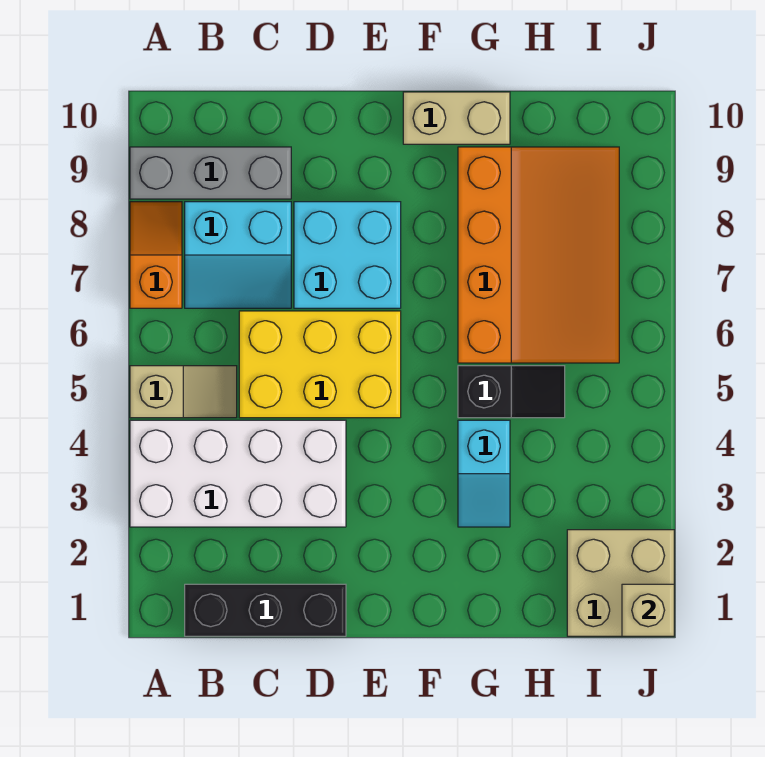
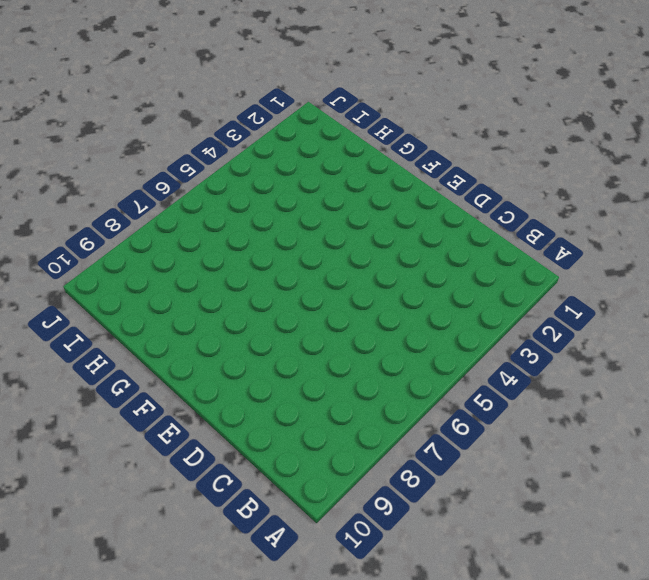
none -> white 2x4 brick [130,420,346,527]
none -> tan 1x2 slope [130,366,237,418]
none -> orange 1x2 slope [130,202,182,308]

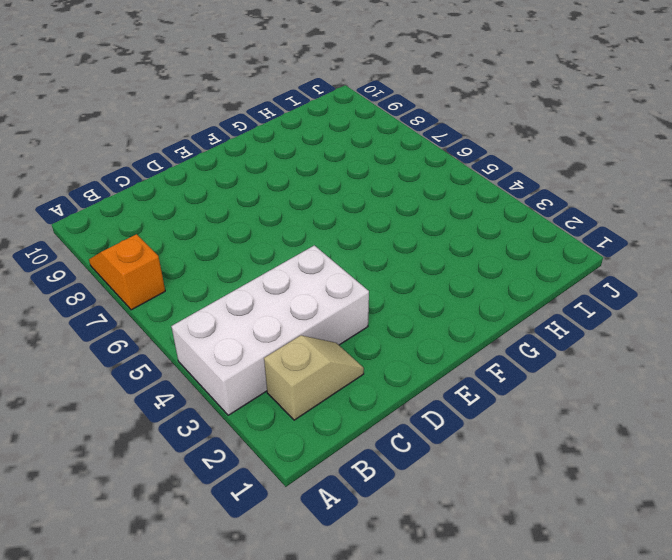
tan 1x2 slope [264,335,364,420] -> tan 1x2 slope moved to [130,366,237,418]
none -> grey 1x3 brick [130,147,291,199]
none -> black 1x3 brick [185,584,346,636]
none -> cyan 2x2 slope [185,202,291,308]

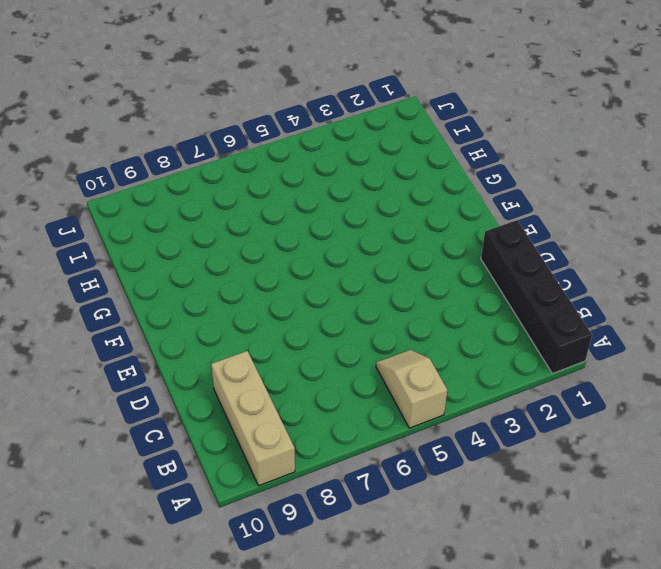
black 1x4 brick [481,220,592,373] -> black 1x3 brick [185,584,346,636]
tan 1x3 brick [211,351,295,486] -> grey 1x3 brick [130,147,291,199]
none -> white 2x4 brick [130,420,346,527]
none -> orange 1x2 slope [130,202,182,308]
none -> cyan 2x2 slope [185,202,291,308]

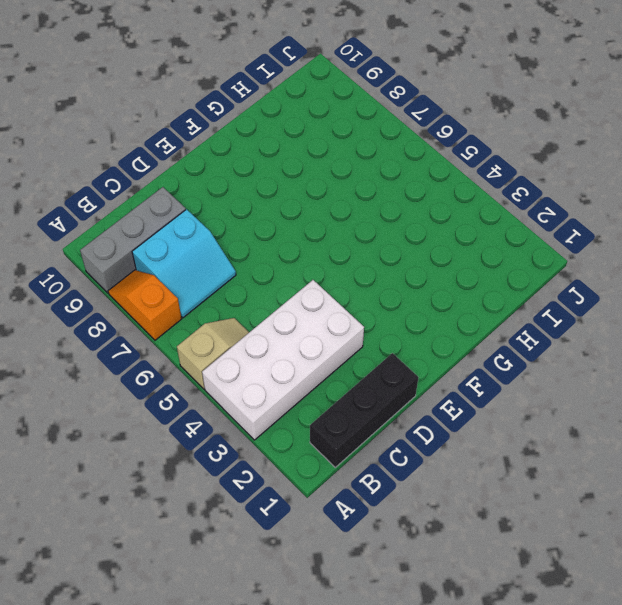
none -> yellow 2x3 brick [239,311,401,418]
none -> cyan 2x2 brick [294,202,401,308]
none -> tan 1x2 brick [403,92,510,144]

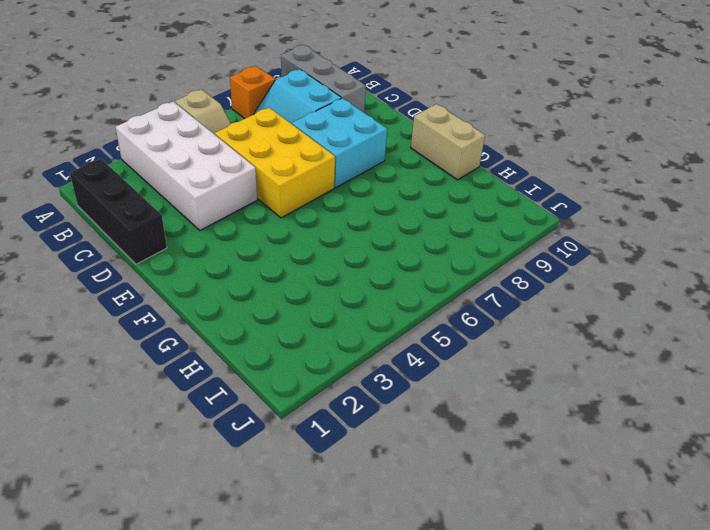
none -> cyan 1x2 slope [458,420,510,527]
none -> black 1x2 slope [458,366,565,418]
none -> orange 3x4 slope [458,147,619,363]

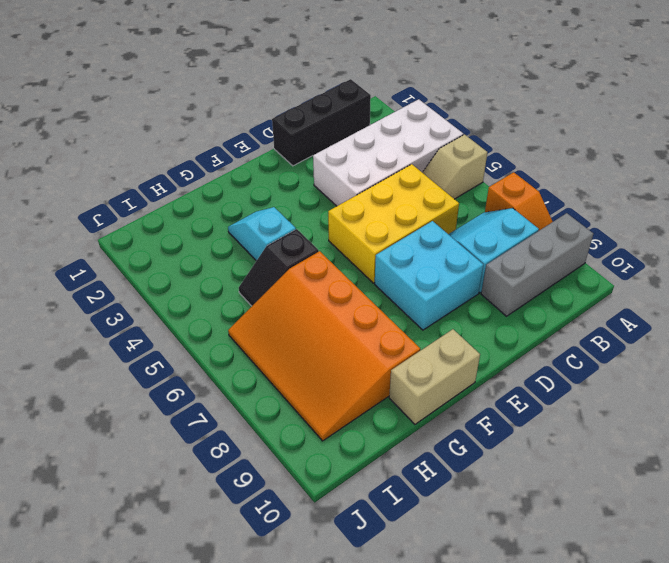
none -> tan 2x2 brick [567,530,674,636]
none -> tan 1x1 brick [622,584,674,636]

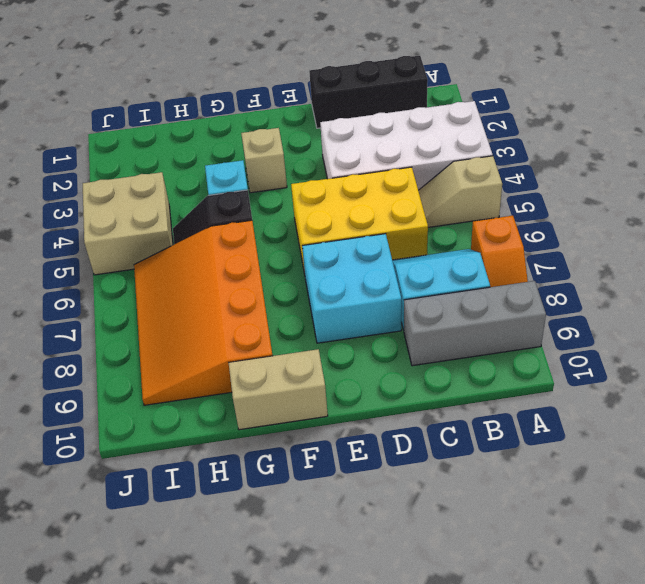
tan 1x1 brick [241,128,287,193] -> tan 1x1 brick moved to [622,584,674,636]
tan 2x2 brick [83,172,173,275] -> tan 2x2 brick moved to [567,530,674,636]

